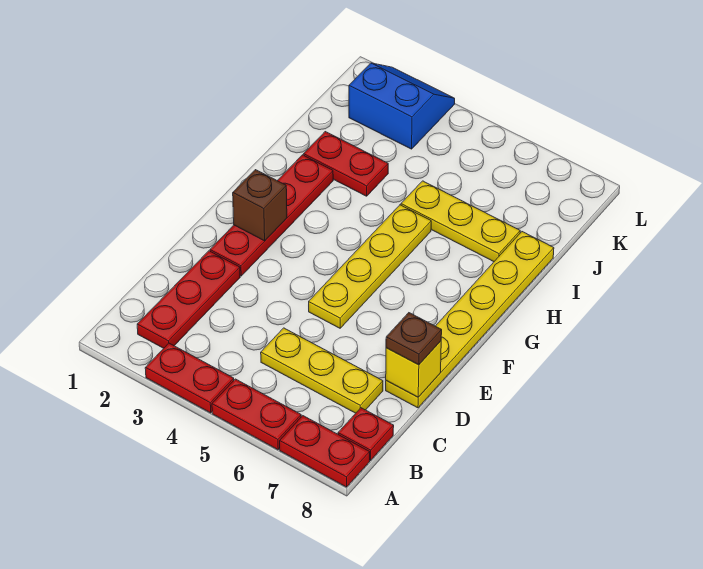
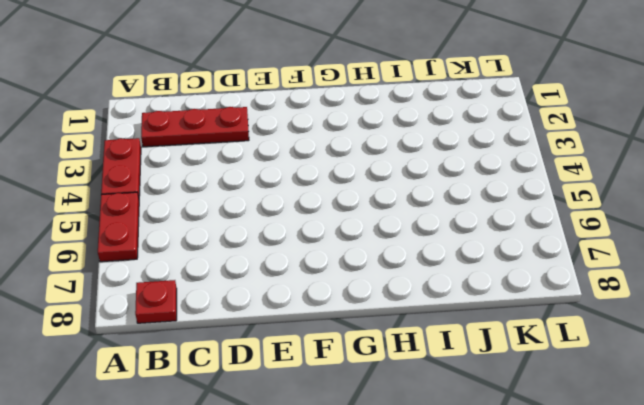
none -> red 1x2 plate [280,416,370,487]
none -> yellow 1x3 plate [261,328,383,413]
none -> yellow 1x6 plate [386,232,554,408]

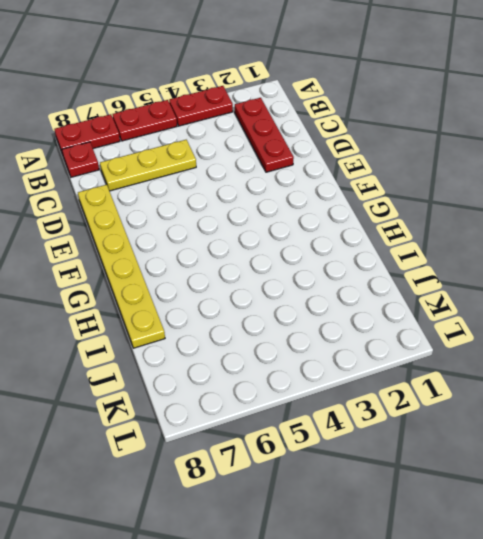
none -> red 1x4 plate [210,155,333,276]
none -> yellow 1x4 plate [309,205,431,328]
none -> red 1x2 plate [304,132,388,196]

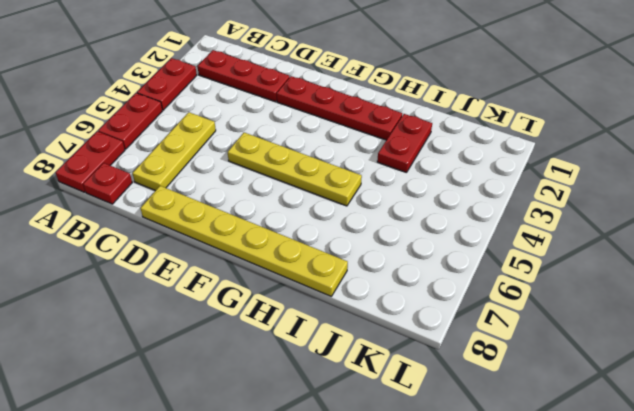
none -> yellow 1x3 plate [401,181,520,262]
none -> blue 2x2 slope [349,63,455,149]
none -> yellow 1x1 brick [386,341,441,397]

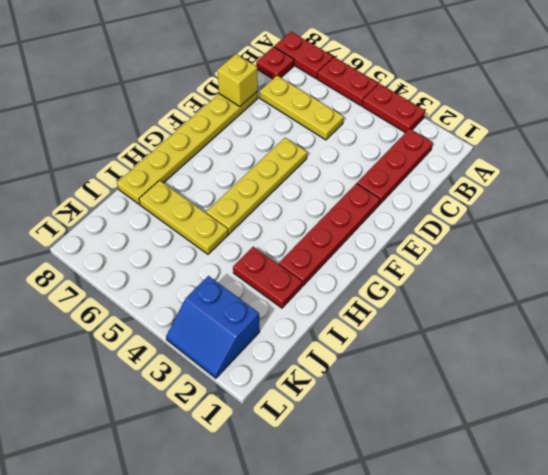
none -> brown 1x1 brick [233,170,287,241]
none -> brown 1x1 plate [386,313,442,365]

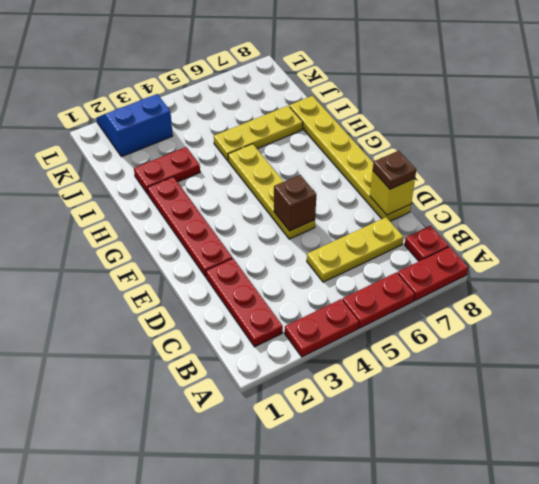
brown 1x1 brick [274,175,316,231] -> brown 1x1 brick moved to [233,170,287,241]

